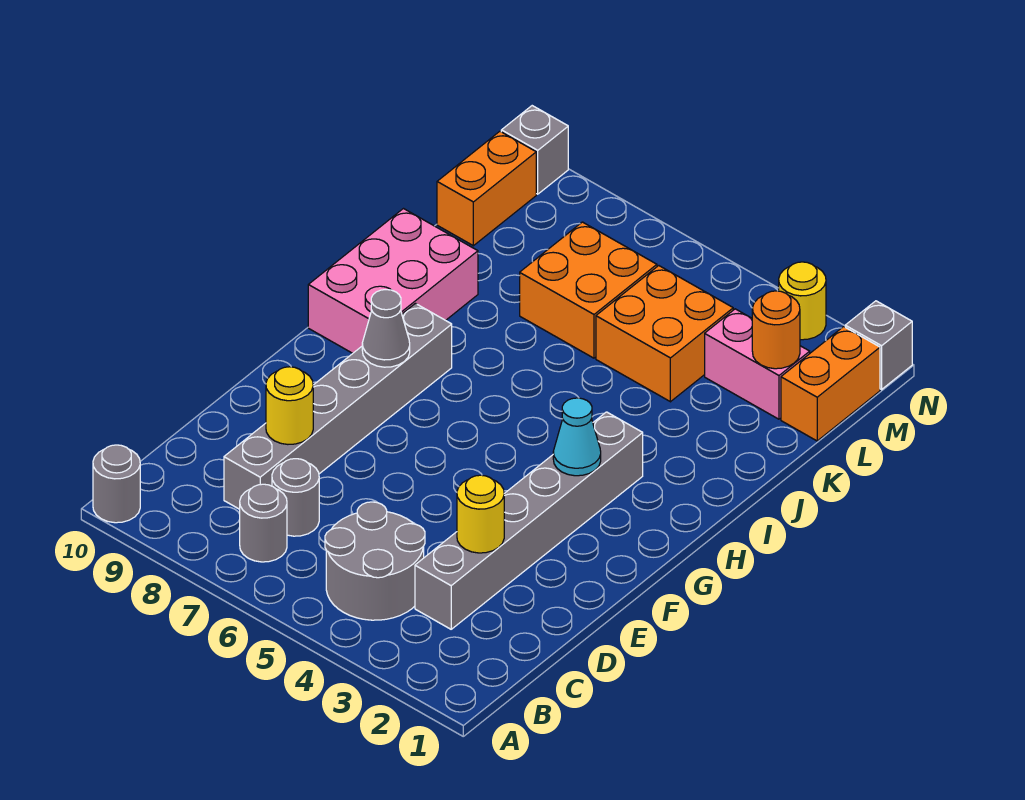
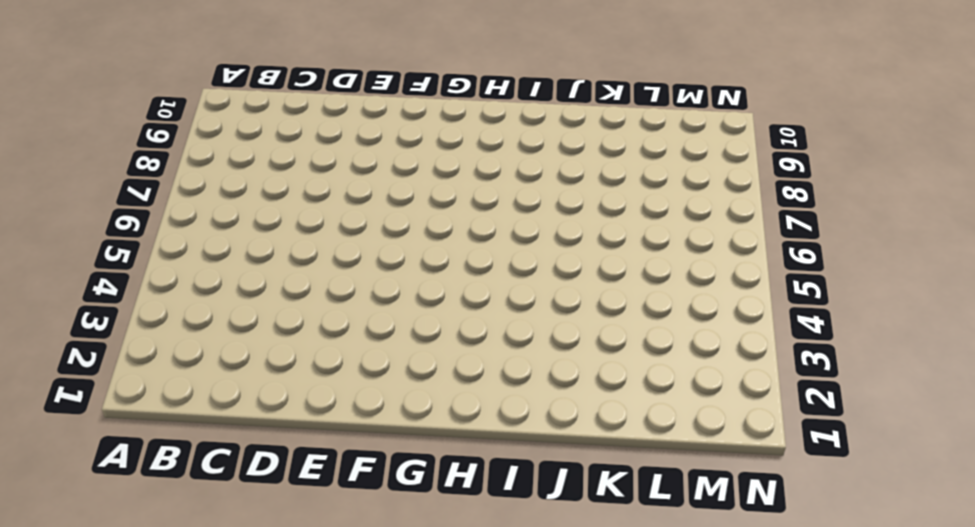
none -> grey 1x1 round brick [93,445,140,523]
none -> grey 2x2 round brick [325,502,425,620]
none -> grey 1x1 round brick [240,484,287,562]

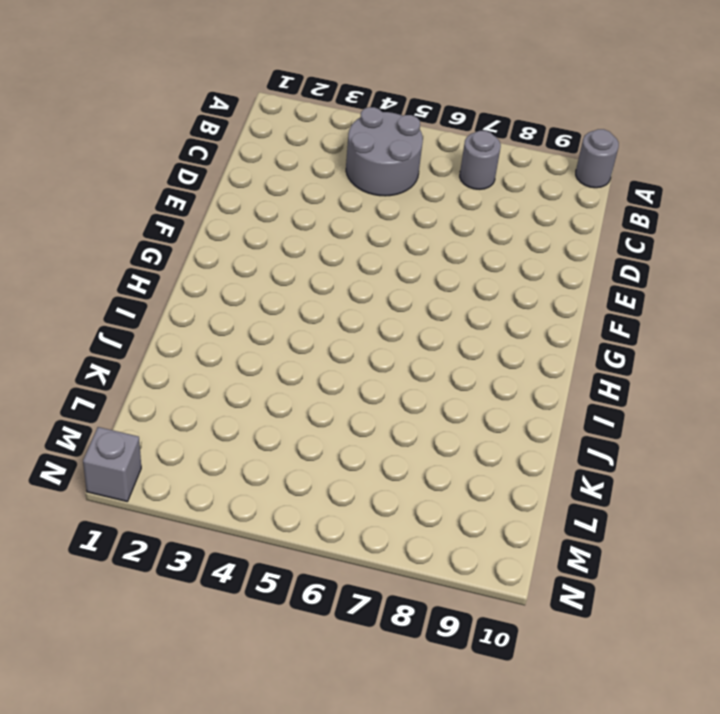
none -> grey 1x6 brick [415,412,643,629]
none -> grey 1x1 round brick [272,459,319,536]
none -> grey 1x6 brick [224,304,452,509]

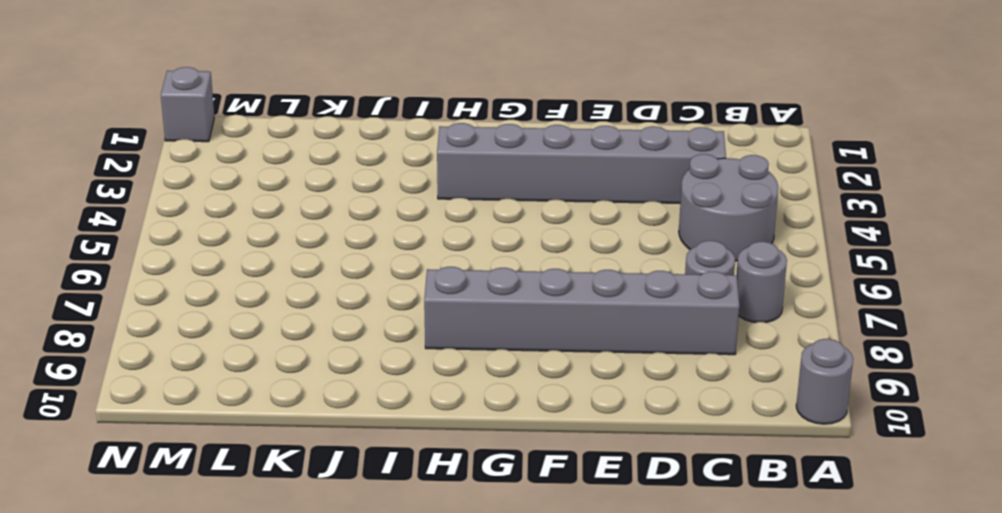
none -> pink 2x3 brick [308,209,478,353]
none -> orange 2x2 brick [596,266,733,402]
none -> orange 2x2 brick [520,222,657,358]

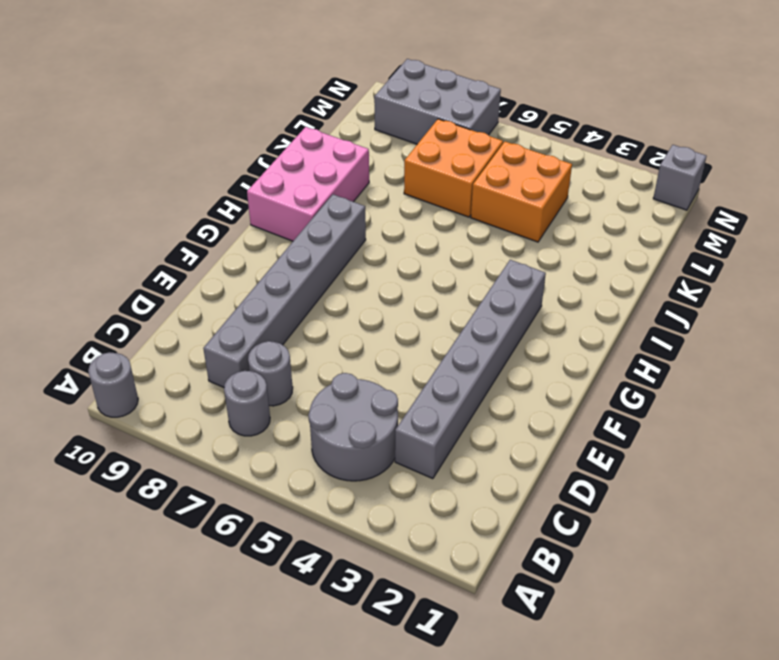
grey 2x3 brick [374,59,501,144] -> none
none -> orange 1x2 brick [781,327,880,441]
none -> pink 1x2 brick [705,309,810,419]
none -> orange 1x2 brick [437,131,536,246]

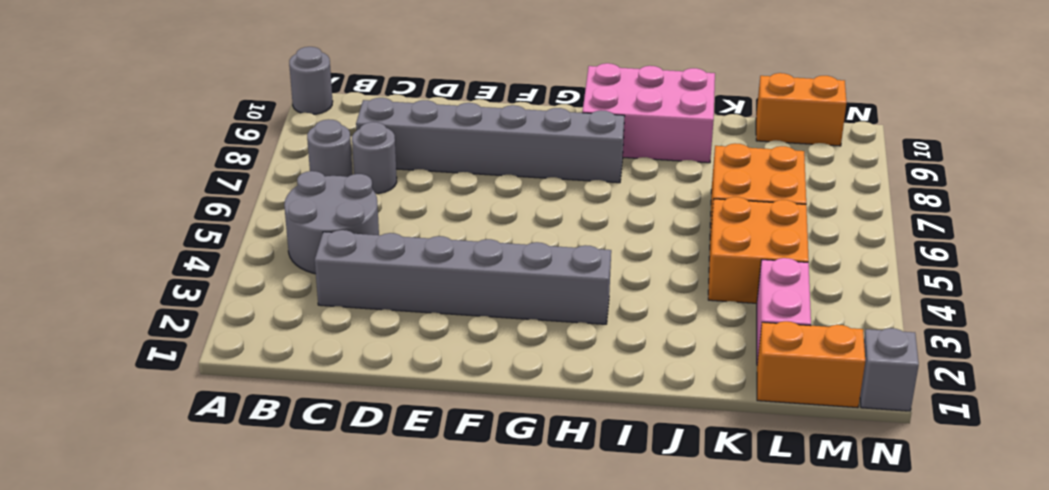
none -> yellow 1x1 round brick [779,262,826,340]
none -> grey 1x1 brick [501,106,568,194]
none -> yellow 1x1 round brick [457,475,504,553]

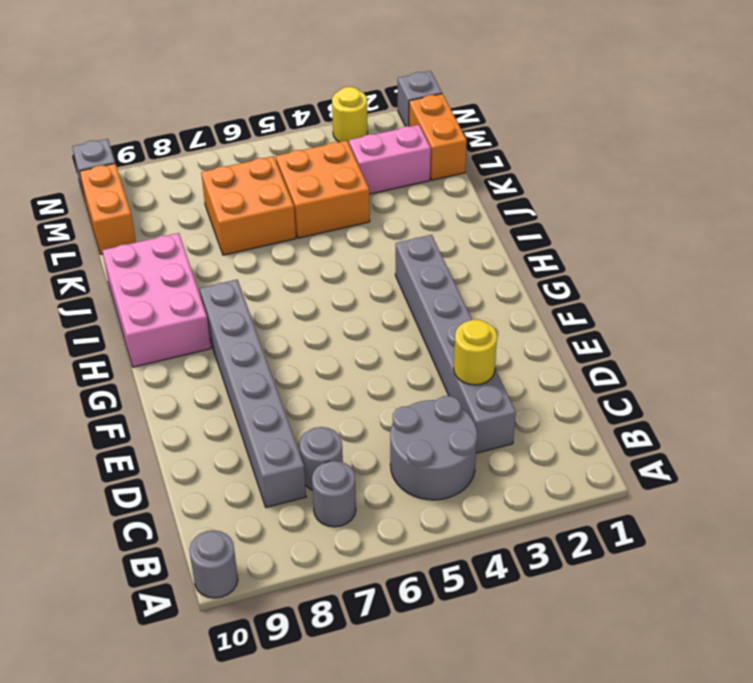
none -> yellow 1x1 round brick [266,367,313,444]
none -> cyan 1x1 cone [553,398,601,476]
none -> grey 1x1 cone [362,290,410,367]

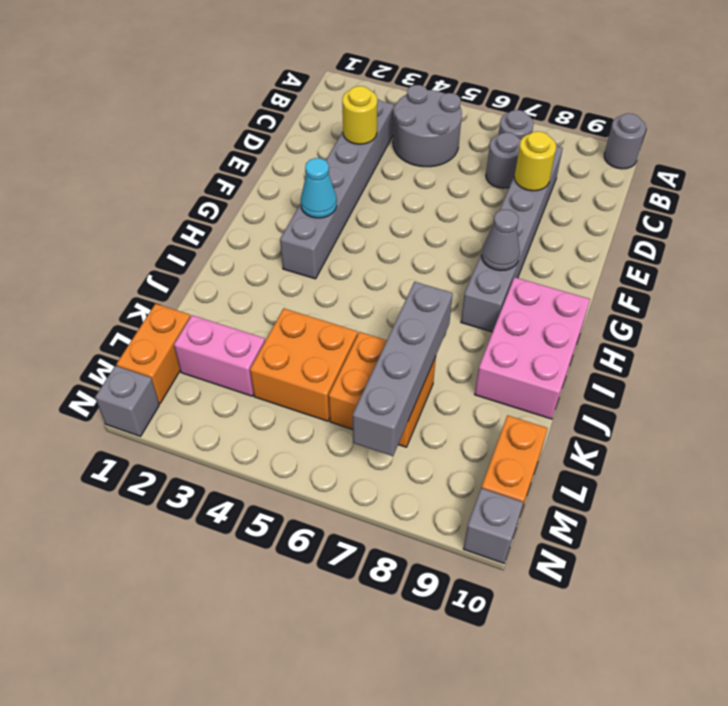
grey 1x4 brick [353,282,453,456] -> none
none -> yellow 1x1 round brick [779,262,826,340]
none -> orange 1x1 round brick [752,291,800,369]

